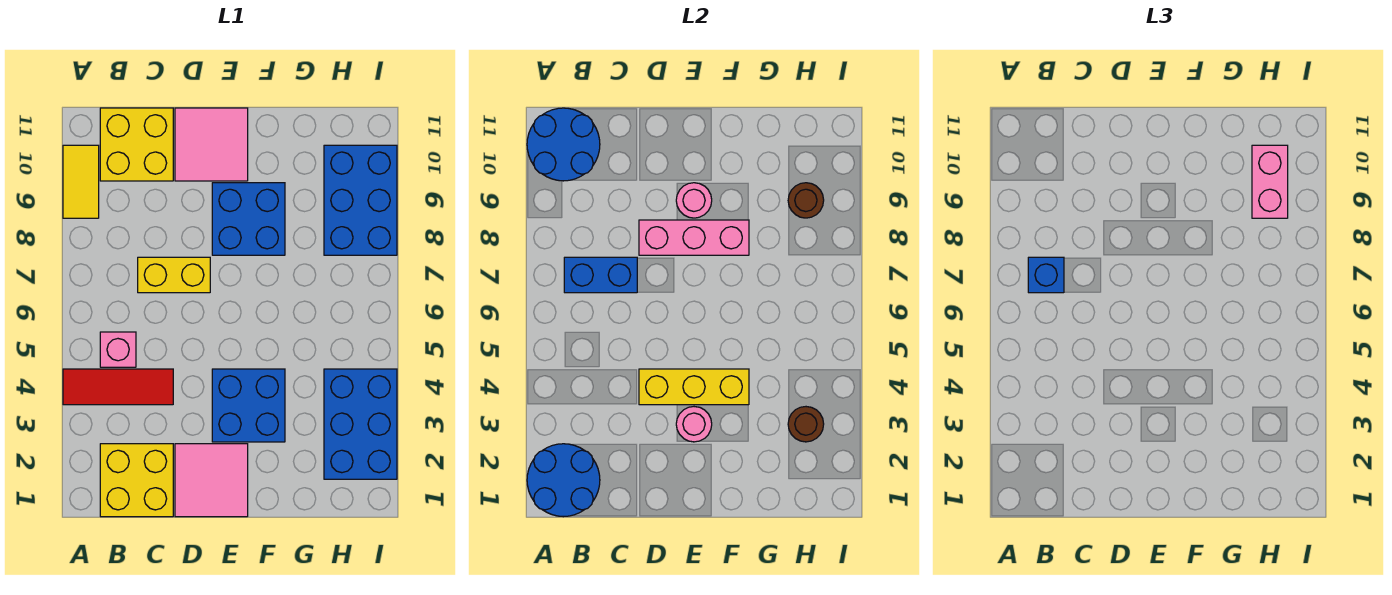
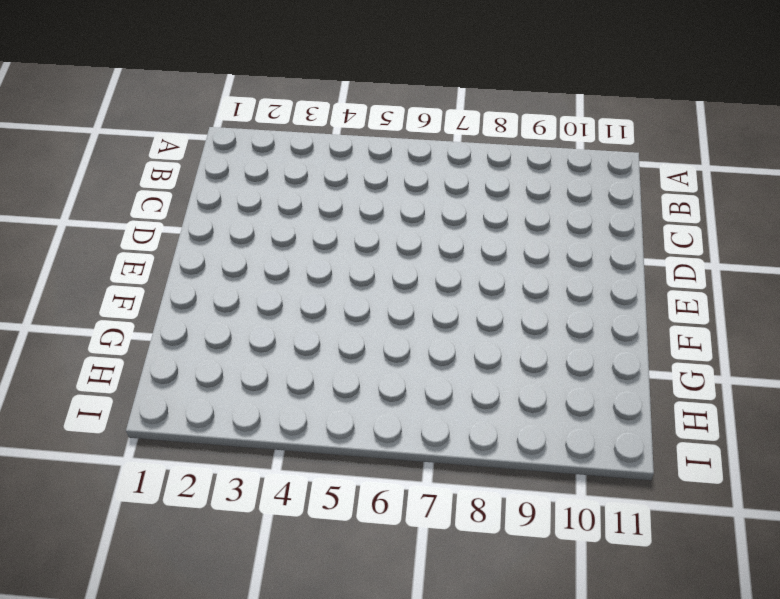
none -> red 1x3 tile [63,369,173,405]
none -> yellow 1x2 tile [63,145,99,218]
none -> yellow 2x2 brick [100,444,173,517]

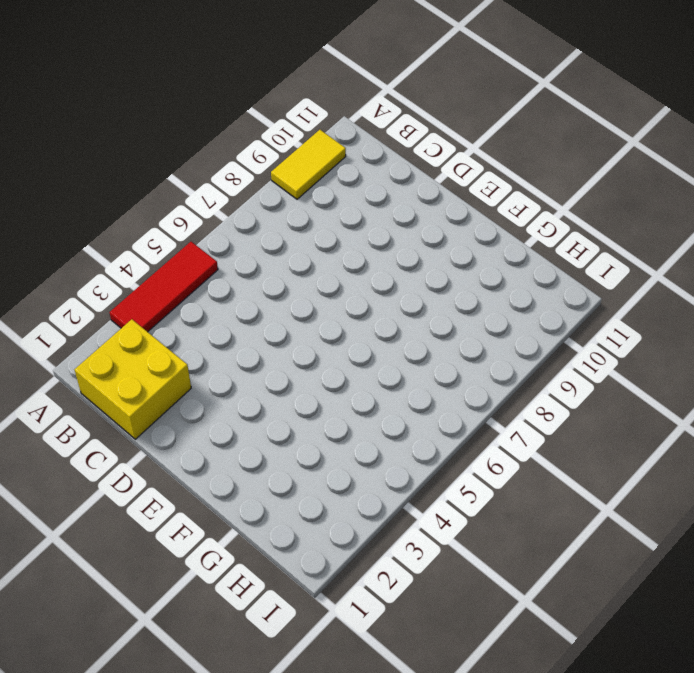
red 1x3 tile [110,242,218,332] -> red 1x3 tile turned to [63,369,173,405]
none -> pink 1x1 brick [100,332,136,367]
none -> yellow 2x2 brick [100,108,173,181]
none -> yellow 1x2 brick [138,257,210,293]

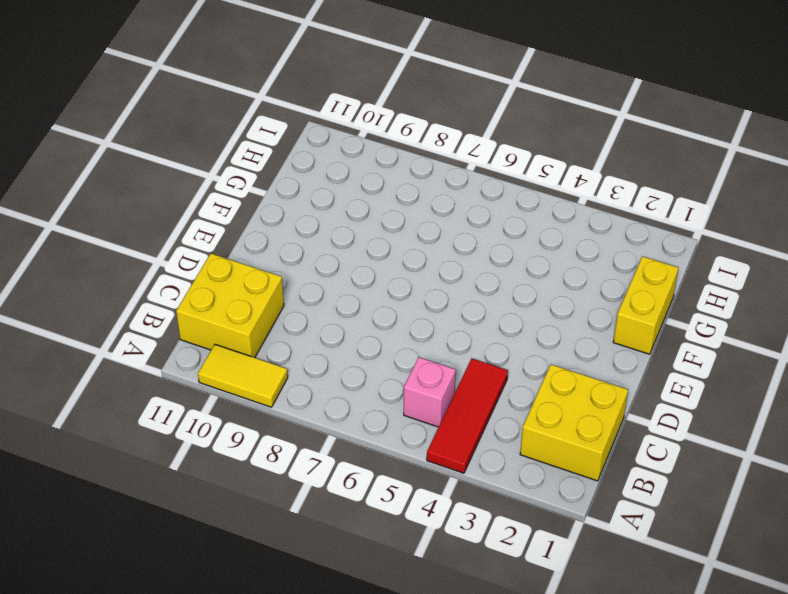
yellow 1x2 brick [613,256,679,354] -> yellow 1x2 brick moved to [138,257,210,293]
none -> pink 2x2 tile [175,444,248,517]
none -> pink 2x2 tile [175,108,248,181]
none -> blue 2x2 brick [212,369,285,442]

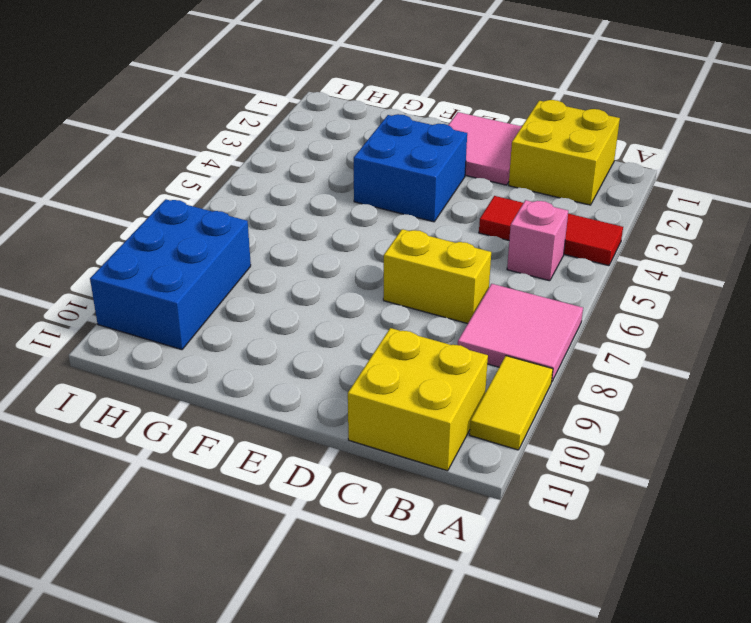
pink 2x2 tile [458,284,583,381] -> pink 2x2 tile moved to [175,108,248,181]
none -> blue 2x2 brick [212,183,285,255]
none -> blue 2x3 brick [324,369,397,479]
none -> blue 2x2 round brick [527,444,600,517]

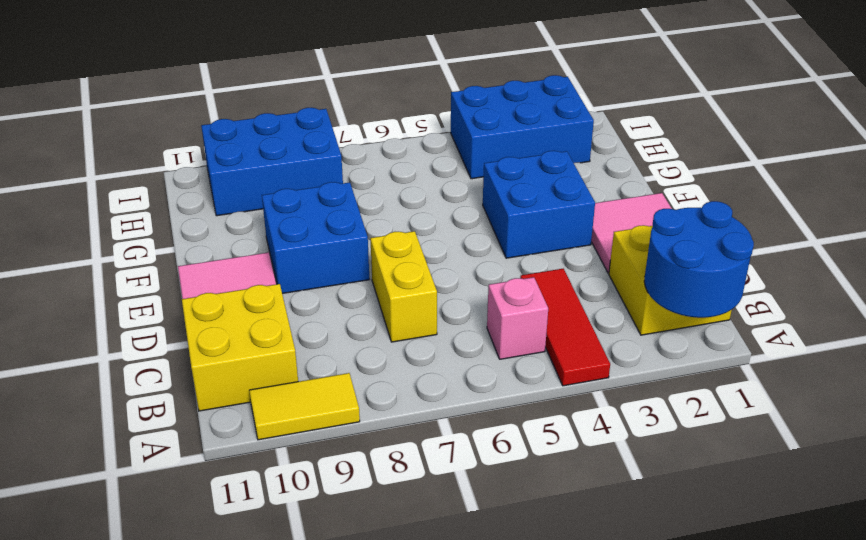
none -> blue 2x2 round brick [527,108,600,181]
none -> blue 1x2 brick [564,257,637,293]
none -> yellow 1x3 brick [639,369,749,405]

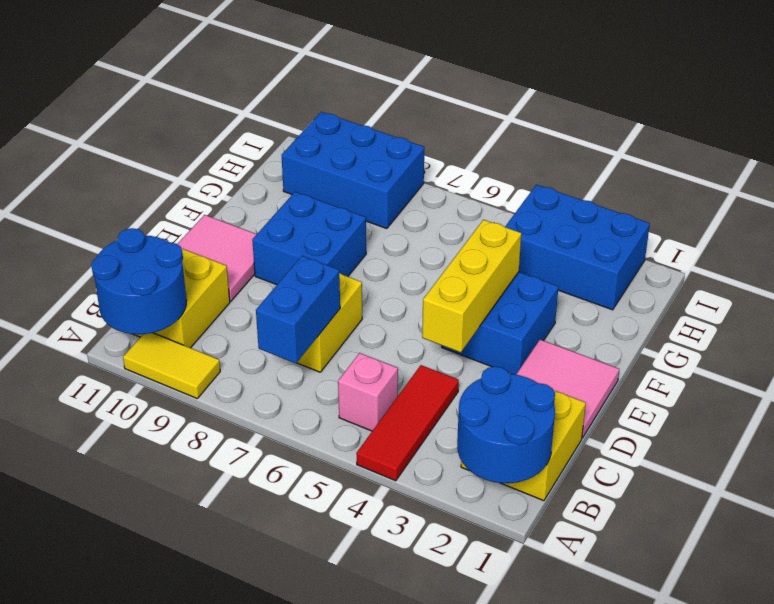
none -> pink 1x3 brick [639,220,749,255]
none -> pink 1x1 round brick [676,407,712,442]
none -> pink 1x1 round brick [676,183,712,218]

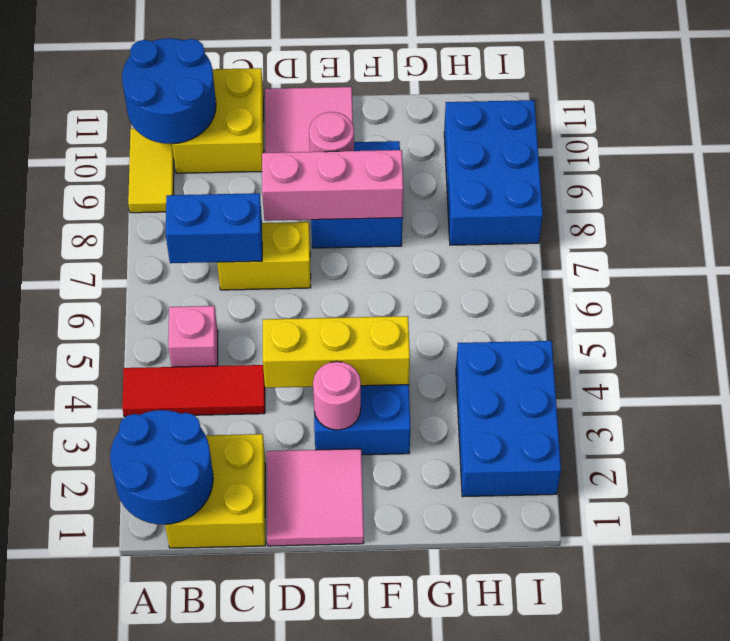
none -> brown 1x1 round brick [788,407,824,442]
none -> brown 1x1 round brick [788,183,824,218]
none -> blue 1x1 brick [1028,257,1064,293]

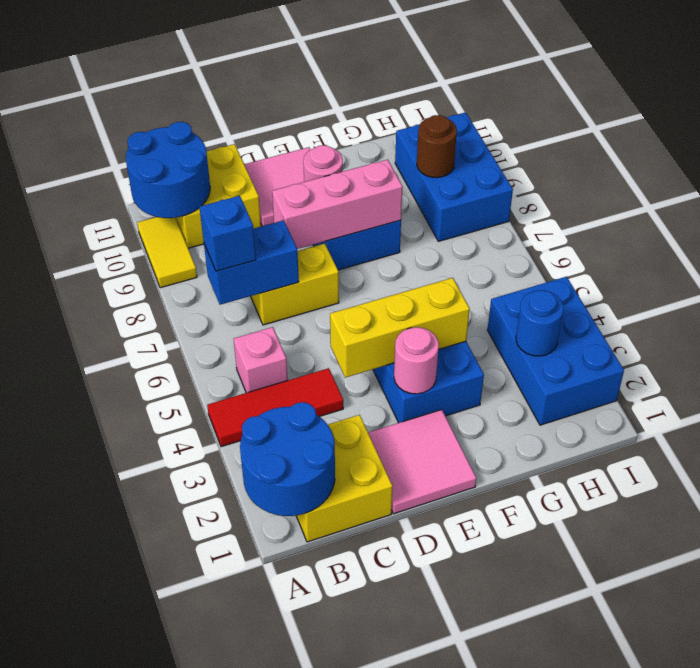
blue 1x1 round brick [516,290,563,356] -> brown 1x1 round brick [788,407,824,442]
none -> pink 1x2 brick [1252,145,1288,218]

